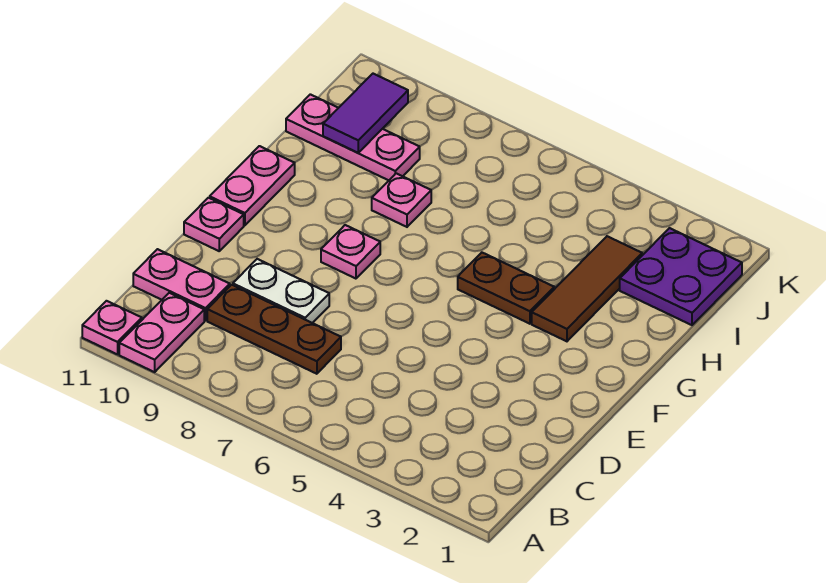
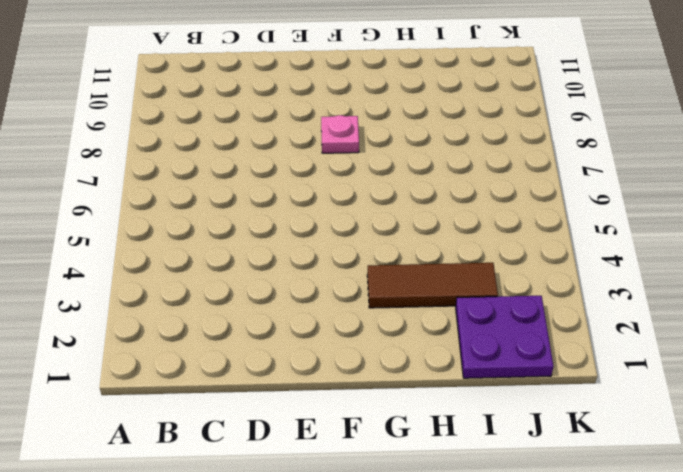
none -> pink 1x2 plate [119,293,204,372]
none -> pink 1x1 plate [82,301,142,354]
none -> brown 1x3 plate [207,285,341,374]

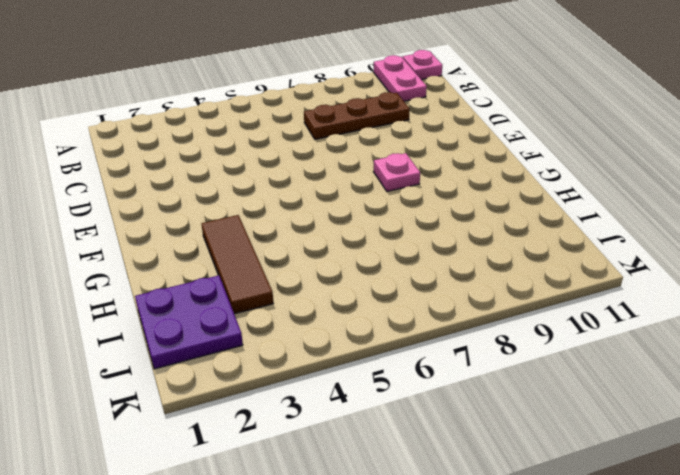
none -> pink 1x2 plate [133,249,230,321]
none -> white 1x2 plate [233,259,329,323]
none -> pink 1x1 plate [184,198,244,251]

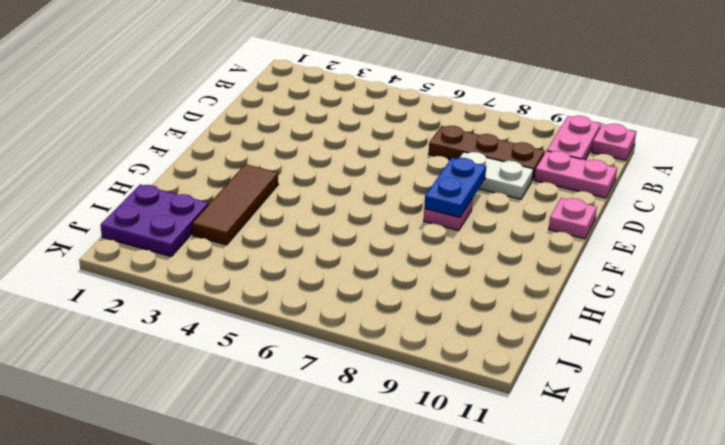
blue 1x2 plate [424,158,486,218] -> none
none -> pink 1x2 plate [210,146,295,225]
none -> brown 1x2 plate [458,253,554,324]
none -> pink 1x1 plate [372,173,431,227]

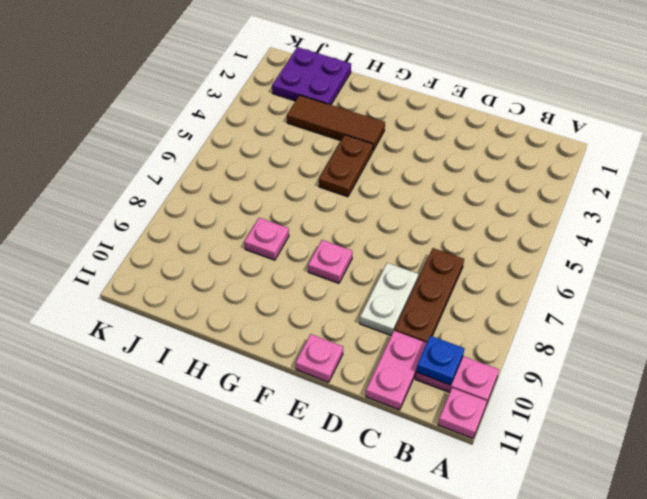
blue 1x1 plate [416,336,465,385] -> none
none -> pink 1x2 plate [210,146,295,225]
none -> pink 1x3 plate [286,94,420,180]
none -> purple 1x2 tile [323,74,408,153]

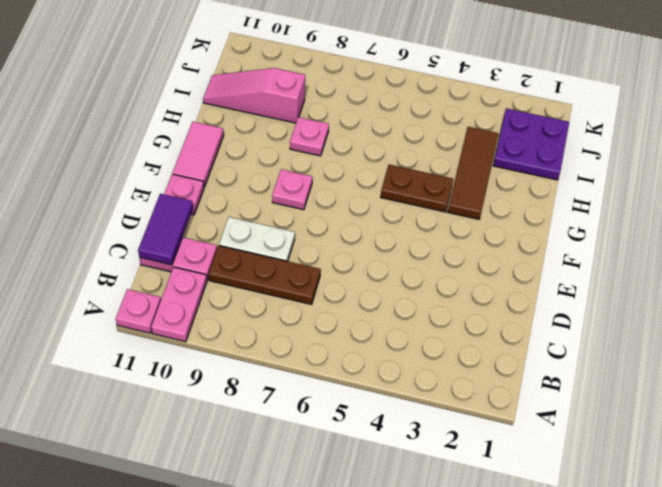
purple 1x2 tile [138,194,193,265] -> purple 1x2 tile moved to [323,74,408,153]
pink 1x2 tile [173,122,224,187] -> pink 1x2 plate [210,146,295,225]
pink 1x3 slope [203,68,305,123] -> pink 1x3 plate [286,94,420,180]

